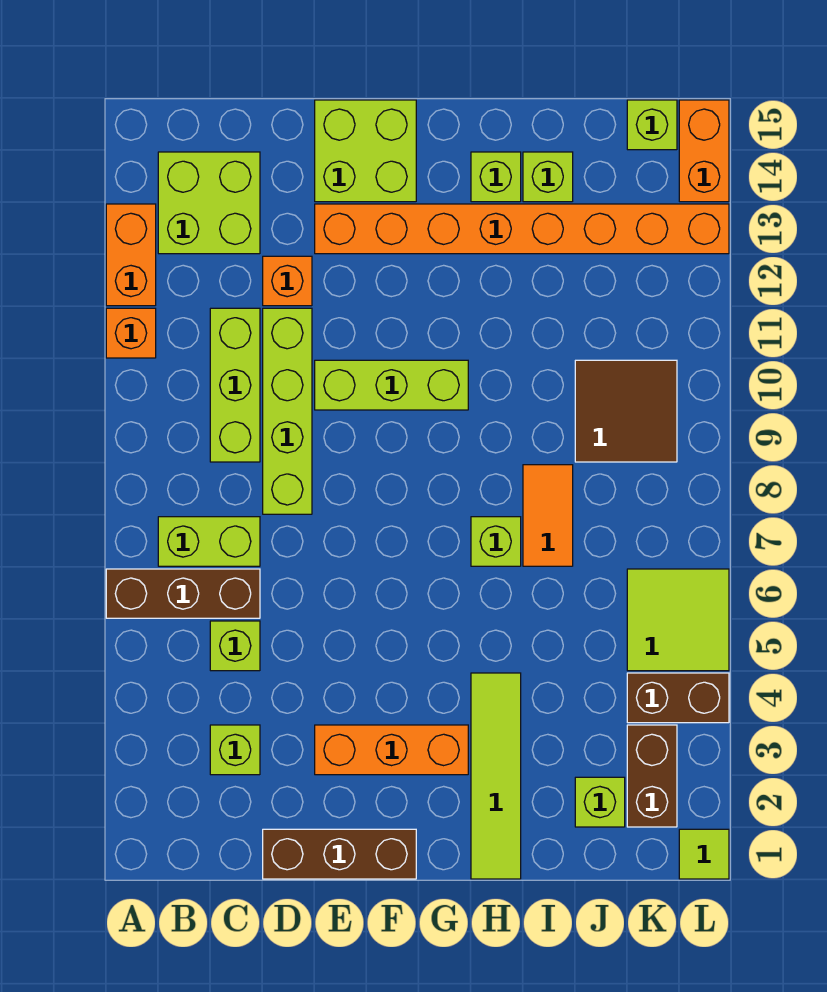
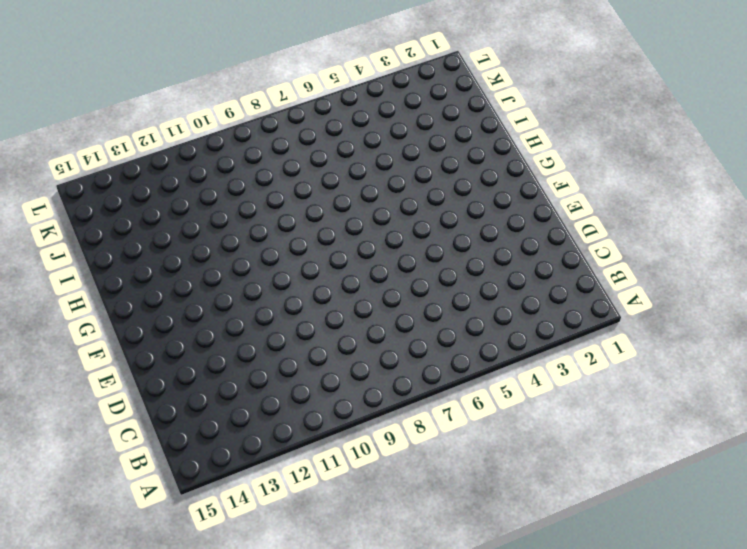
none -> brown 1x3 brick [106,569,260,618]
none -> orange 1x1 brick [106,308,156,358]
none -> orange 1x2 brick [106,204,156,306]

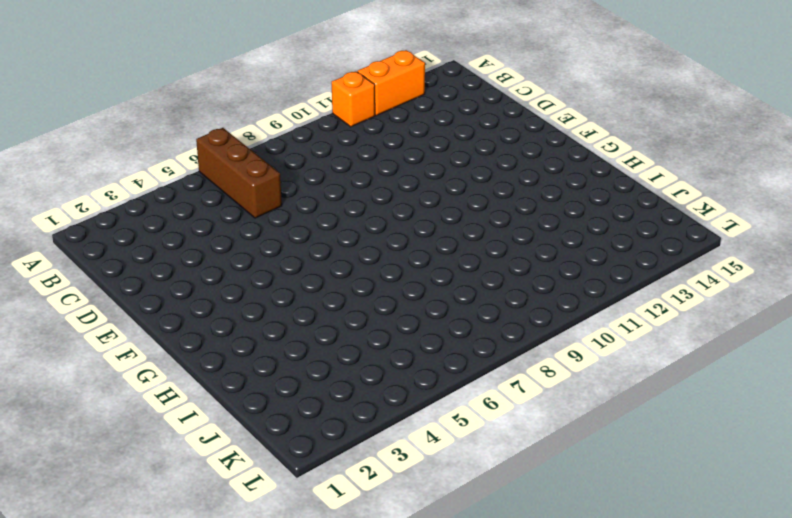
none -> lime 1x2 brick [158,517,260,566]
none -> lime 2x2 brick [158,152,260,254]
none -> lime 1x1 brick [210,725,260,775]

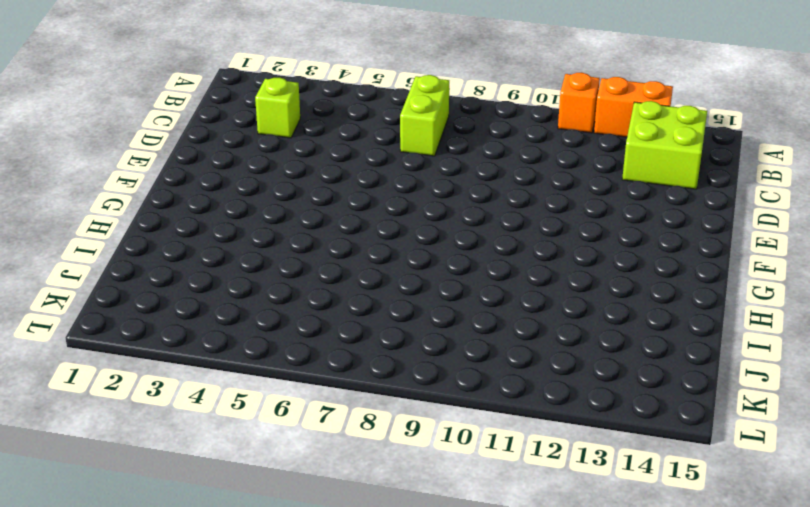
none -> brown 1x3 brick [106,569,260,618]
none -> lime 1x1 brick [210,621,260,671]
none -> lime 1x3 brick [210,308,260,462]

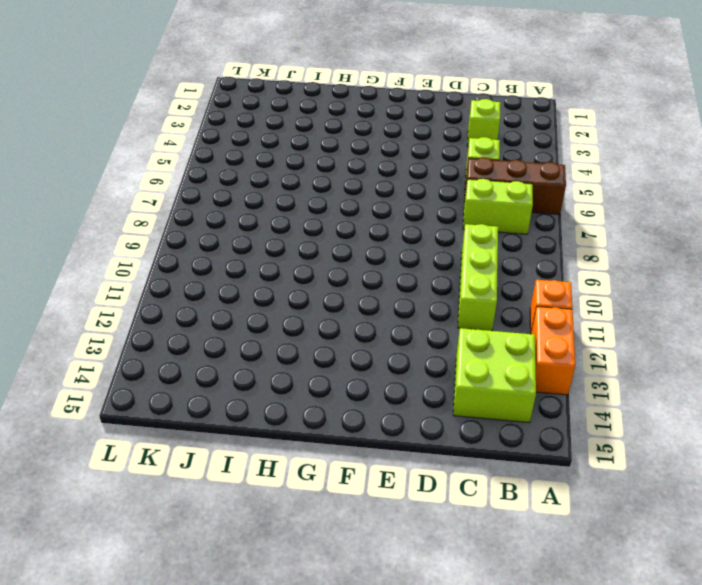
none -> brown 1x3 brick [263,829,416,879]
none -> lime 1x4 brick [263,308,312,514]
none -> orange 1x1 brick [263,256,312,306]

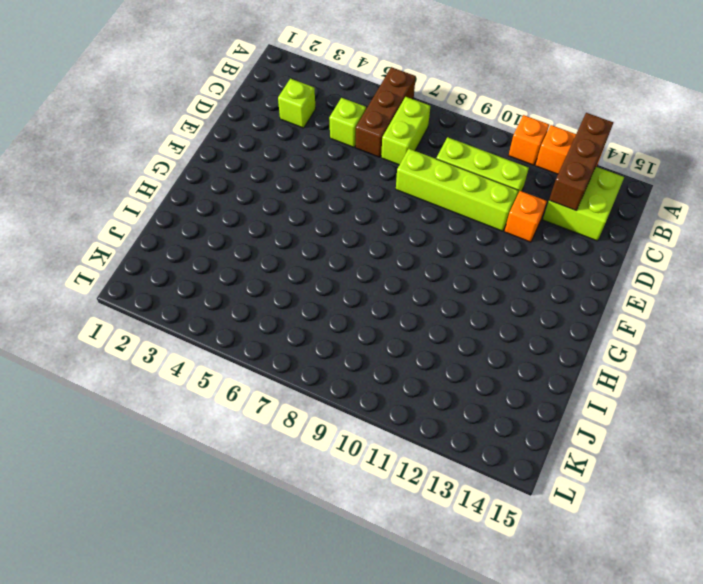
brown 1x3 brick [549,113,613,211] -> brown 1x3 brick moved to [263,829,416,879]
none -> orange 1x3 brick [315,725,468,775]
none -> lime 1x3 brick [315,360,468,410]
none -> orange 1x8 brick [315,204,729,254]

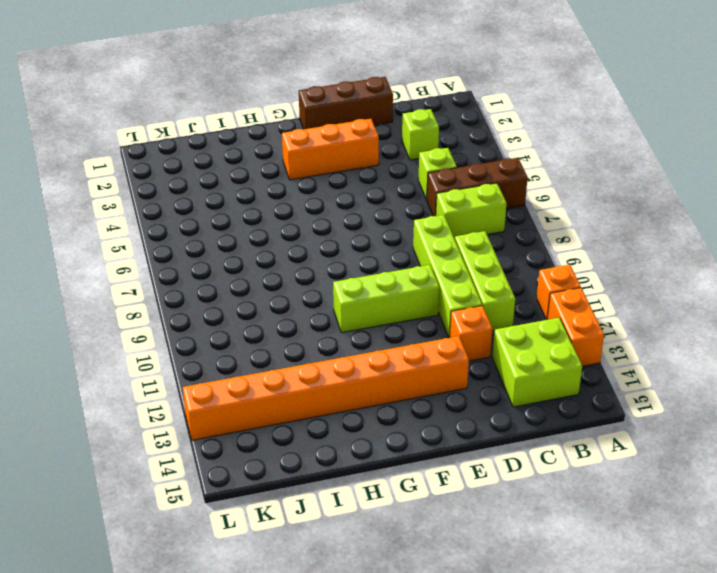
none -> lime 2x2 brick [315,100,416,202]
none -> lime 1x4 tile [471,673,521,879]
none -> lime 1x1 brick [471,517,521,566]

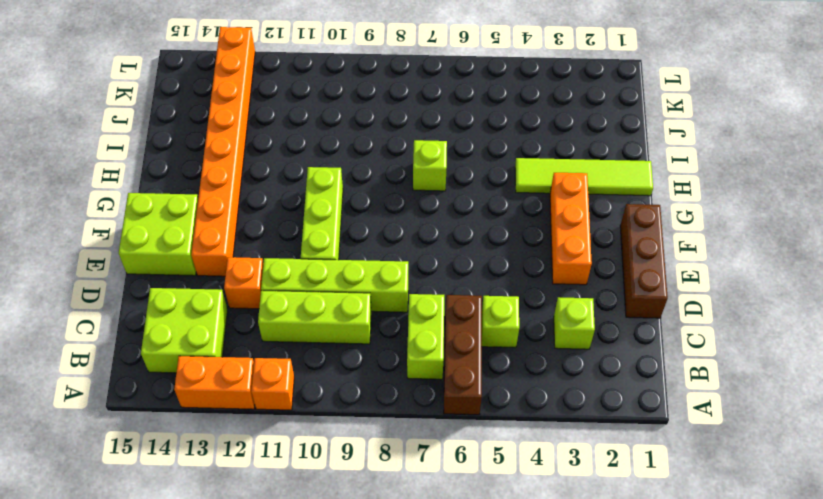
none -> lime 1x1 brick [471,152,521,202]
none -> orange 1x2 tile [523,465,573,566]
none -> lime 1x1 brick [523,152,573,202]

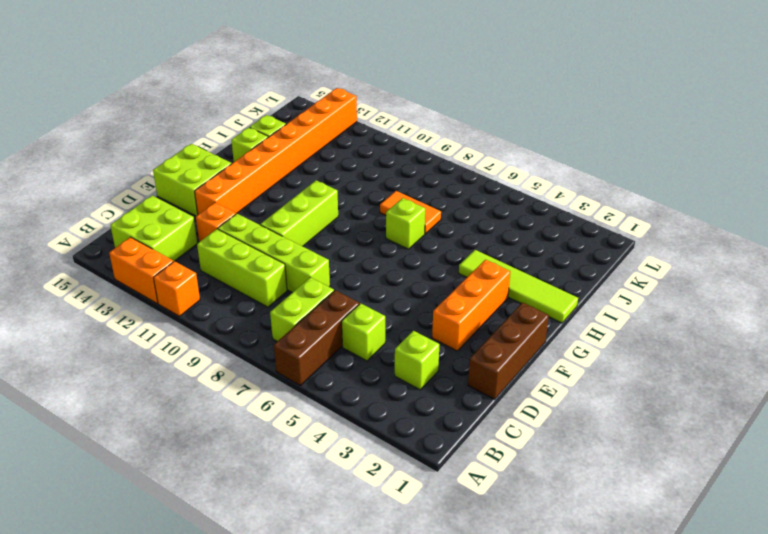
none -> lime 1x1 brick [575,777,625,827]
none -> brown 2x2 tile [575,360,677,462]
none -> brown 1x2 brick [627,725,677,827]

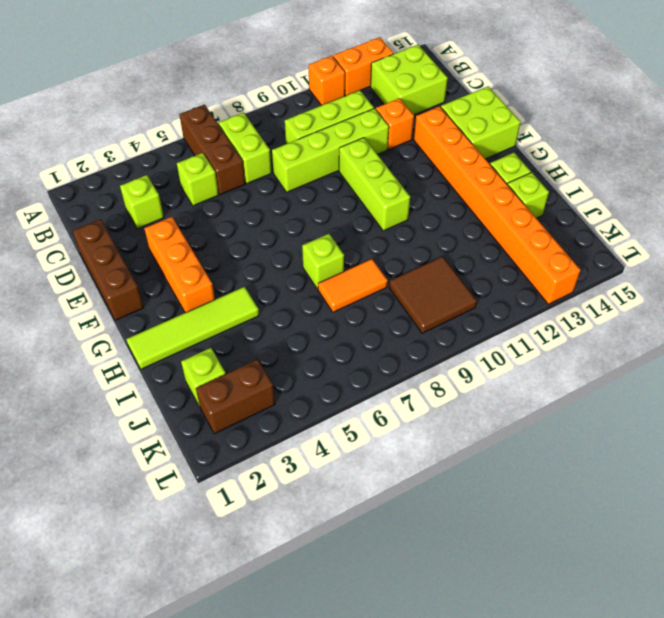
none -> brown 1x2 brick [627,673,729,723]
none -> lime 2x2 tile [627,569,729,671]
none -> lime 1x1 brick [627,100,677,150]

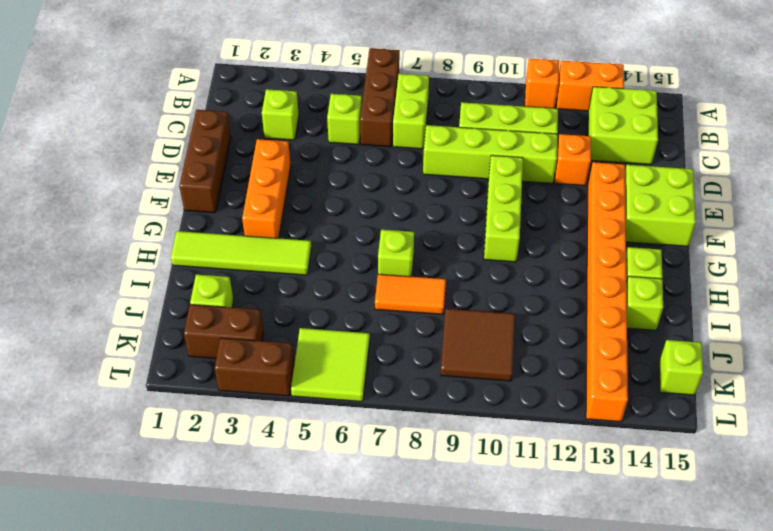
brown 1x2 brick [215,338,294,396] -> brown 1x2 brick turned to [627,673,729,723]
none -> lime 1x1 tile [679,829,729,879]
none -> orange 1x2 brick [679,100,729,202]

